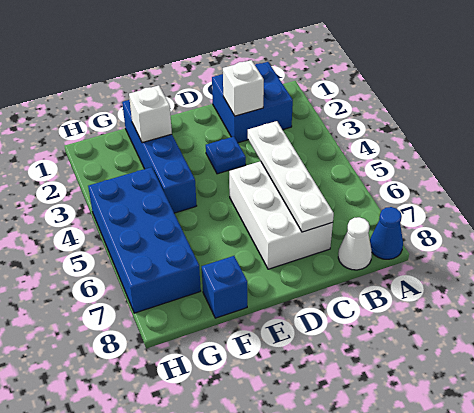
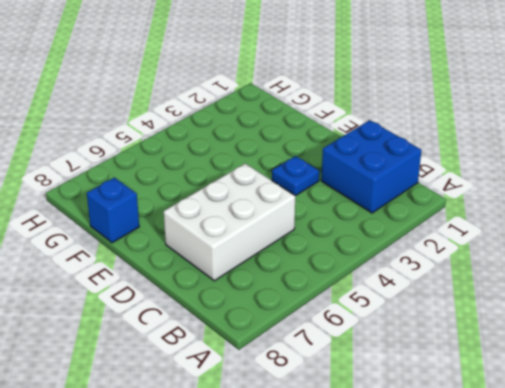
none -> blue 1x1 cone [370,207,403,259]
none -> white 1x1 cone [338,217,372,270]

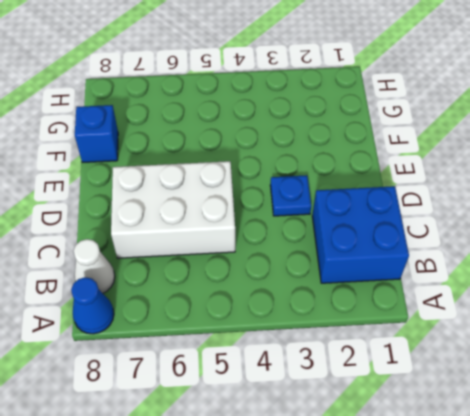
none -> blue 1x4 brick [122,100,197,213]
none -> blue 2x4 brick [88,167,201,313]

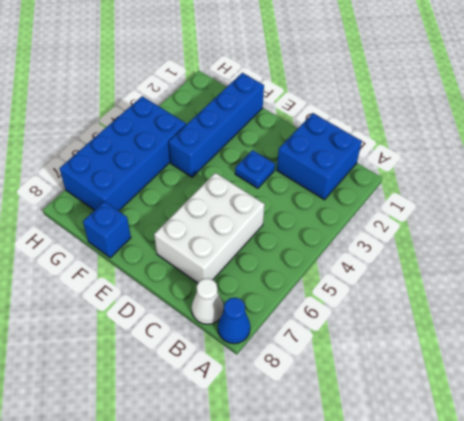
none -> white 1x1 brick [223,60,264,116]
none -> white 1x4 plate [248,121,334,232]

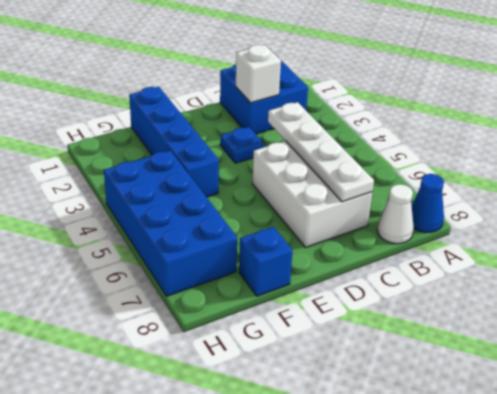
none -> white 1x1 brick [129,85,172,143]

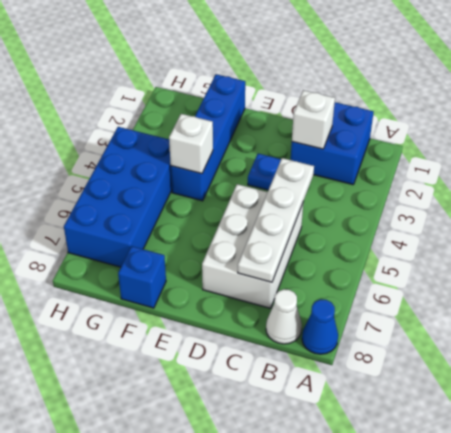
white 1x1 brick [169,114,213,174] -> white 1x1 brick moved to [129,85,172,143]

